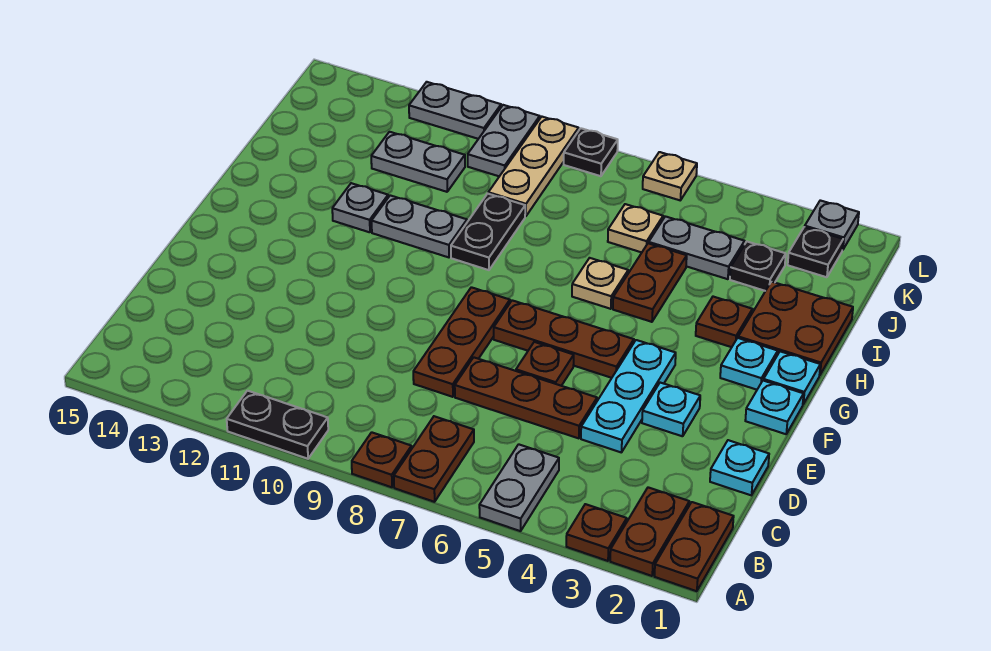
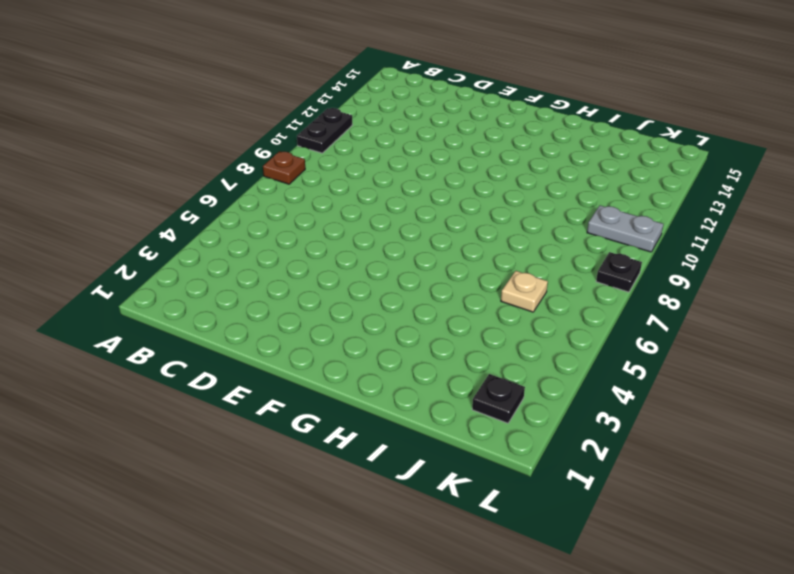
none -> brown 1x2 plate [654,502,734,591]
none -> brown 1x2 plate [610,487,689,576]
none -> brown 1x1 plate [566,504,627,561]
none -> grey 1x2 plate [479,444,559,531]

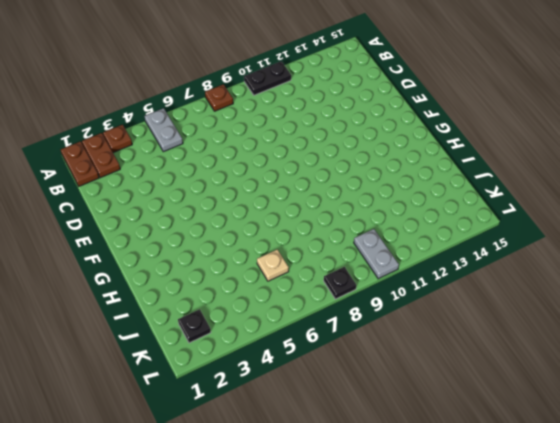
none -> brown 1x2 plate [394,416,474,502]
none -> cyan 1x1 plate [710,440,769,495]
none -> cyan 1x3 plate [581,340,676,453]
none -> brown 1x3 plate [455,357,597,438]

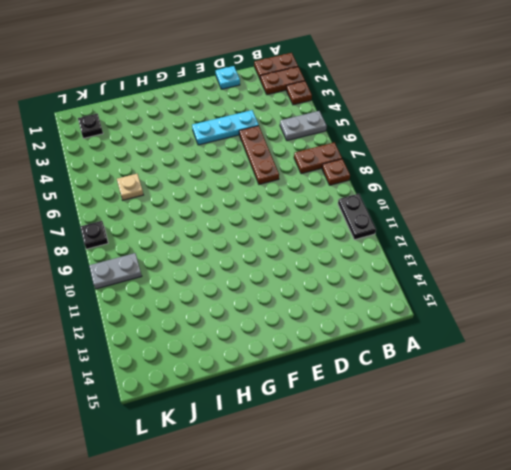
none -> brown 1x3 plate [413,287,510,397]
none -> cyan 1x1 plate [642,383,700,436]
none -> brown 1x1 plate [516,342,574,386]
none -> cyan 1x1 plate [745,381,804,434]

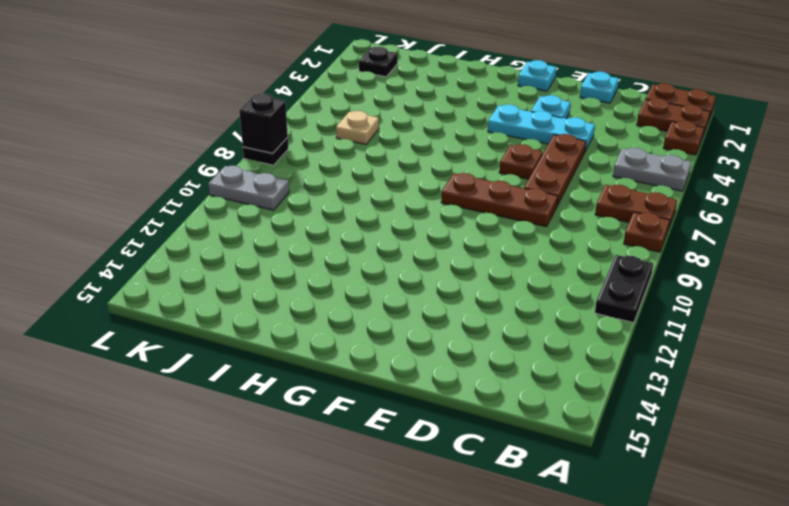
black 1x1 brick [239,93,288,153] -> none
none -> brown 1x3 plate [494,300,634,378]
none -> cyan 1x1 plate [763,351,820,404]
none -> cyan 1x1 plate [720,338,778,390]
none -> brown 2x2 plate [738,282,853,374]

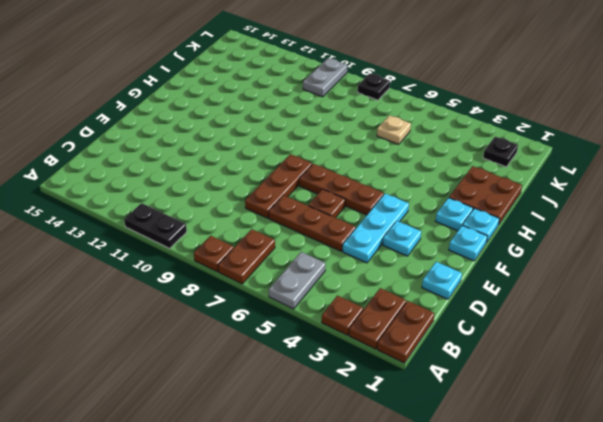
none -> brown 1x1 plate [696,297,752,347]
none -> brown 1x2 plate [613,243,687,322]
none -> tan 1x1 plate [572,258,628,309]
none -> black 1x2 plate [451,194,525,270]

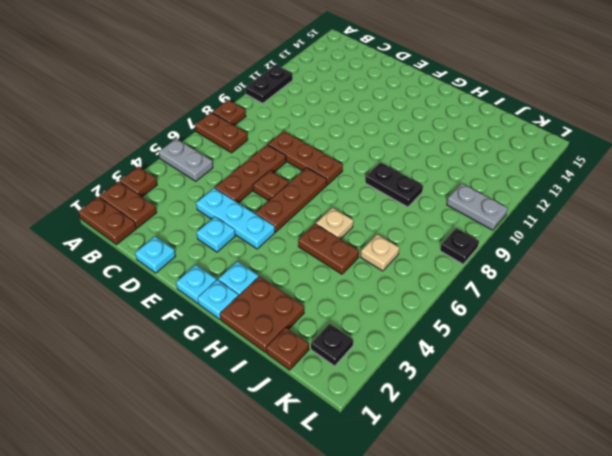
brown 1x1 plate [266,328,309,370] -> brown 1x1 plate moved to [696,297,752,347]
none -> grey 1x2 plate [372,195,467,257]
none -> grey 1x1 plate [332,183,388,232]
none -> black 1x1 plate [730,242,786,291]
none -> grey 1x2 plate [649,216,745,279]

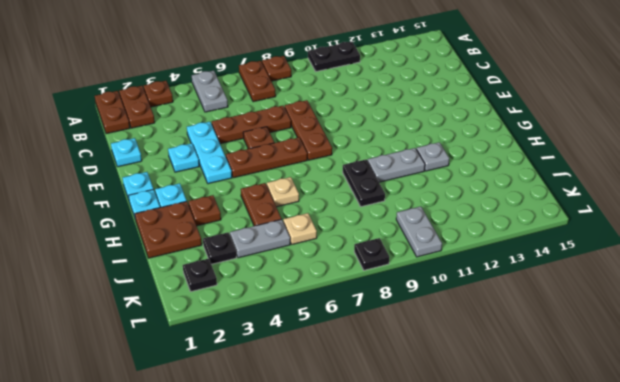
none -> tan 1x3 plate [488,117,579,216]
none -> grey 1x2 plate [371,132,465,192]
none -> grey 1x1 plate [805,200,859,250]
none -> tan 1x1 plate [643,152,697,200]

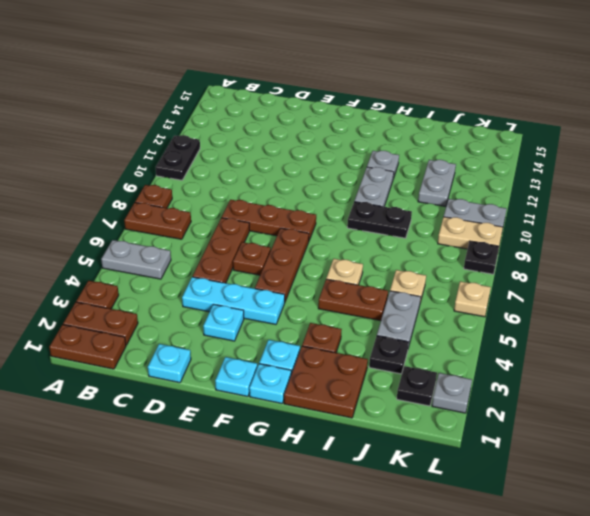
tan 1x2 plate [438,217,503,249] -> tan 1x3 plate [488,117,579,216]
none -> grey 1x2 plate [409,82,501,139]

